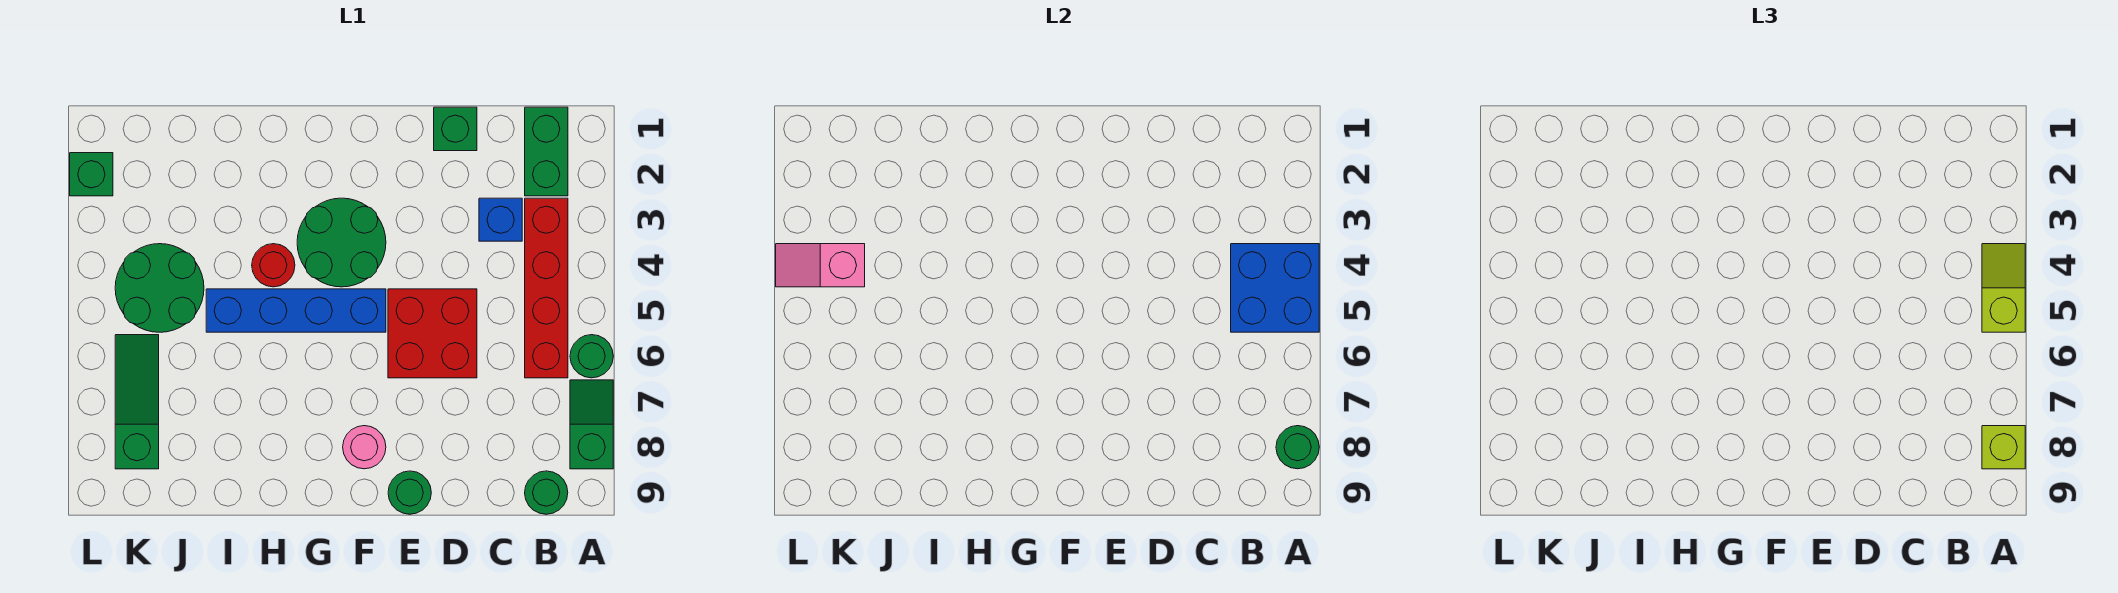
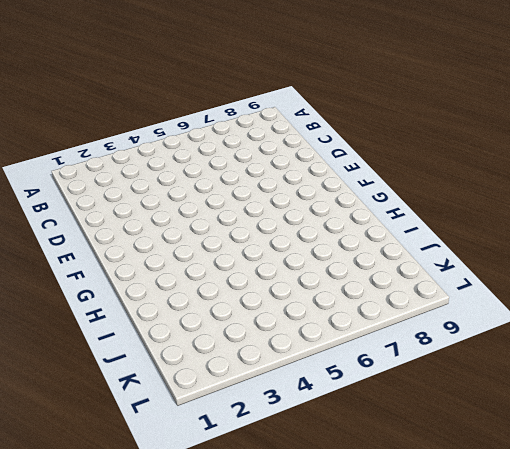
none -> green 1x1 round brick [570,335,613,378]
none -> green 1x2 slope [570,380,613,469]
none -> green 1x2 brick [525,107,568,196]

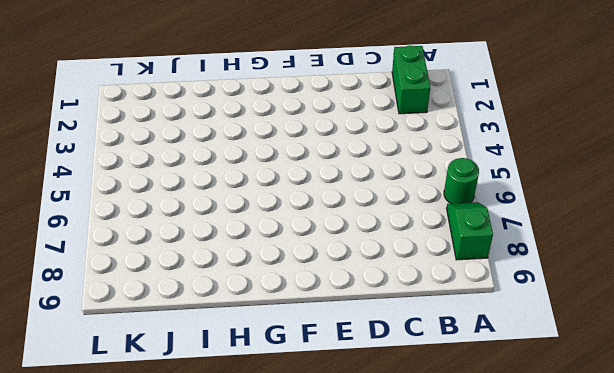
none -> red 1x4 brick [525,198,568,378]
none -> green 1x1 round brick [525,471,568,514]
none -> blue 1x1 brick [479,198,522,241]

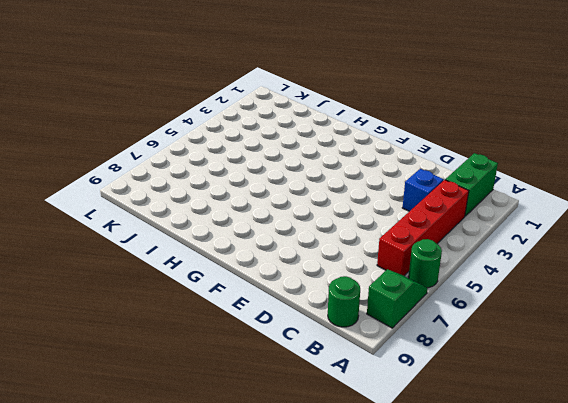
none -> green 1x1 brick [434,107,477,151]
none -> red 2x2 brick [388,289,477,378]
none -> green 1x1 round brick [388,471,431,514]

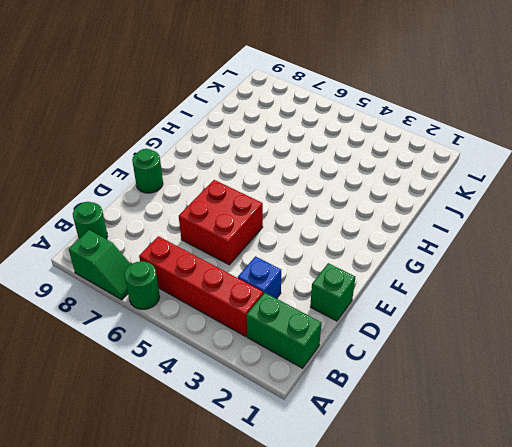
none -> green 2x2 round brick [297,198,386,287]
none -> blue 1x4 brick [206,289,386,332]
none -> pink 1x1 round brick [343,426,386,469]

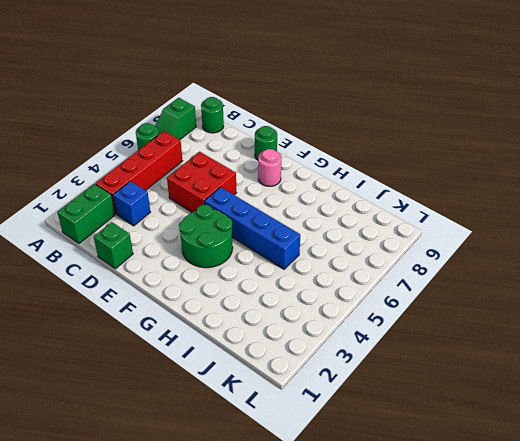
none -> red 1x1 round brick [252,244,295,287]
none -> green 2x2 round brick [115,244,204,332]
none -> green 1x3 slope [115,335,159,469]

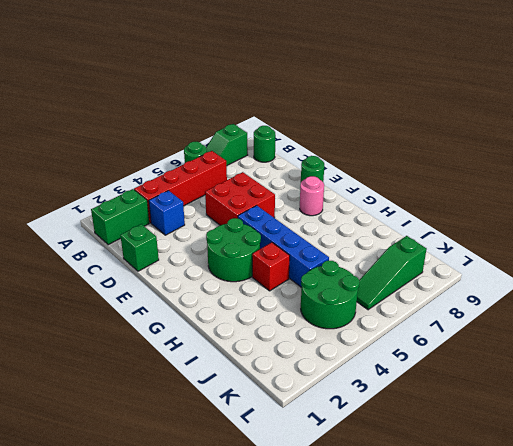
red 1x1 brick [252,242,290,291] -> red 1x1 round brick [252,244,295,287]
none -> green 1x1 brick [70,153,113,196]
none -> blue 2x2 brick [1231,244,1319,332]
none -> green 1x1 round brick [1276,426,1319,469]

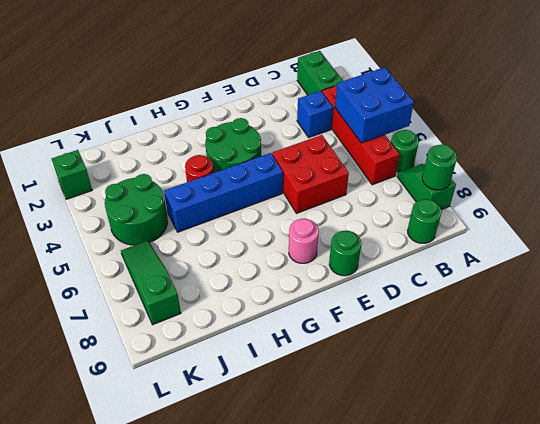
none -> green 1x1 brick [434,107,477,151]
none -> pink 1x2 slope [776,244,865,287]
none -> lime 1x2 slope [1982,244,2025,332]

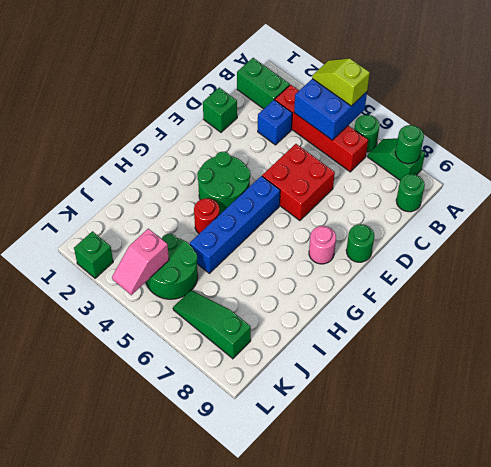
none -> lime 1x1 brick [1982,426,2025,469]

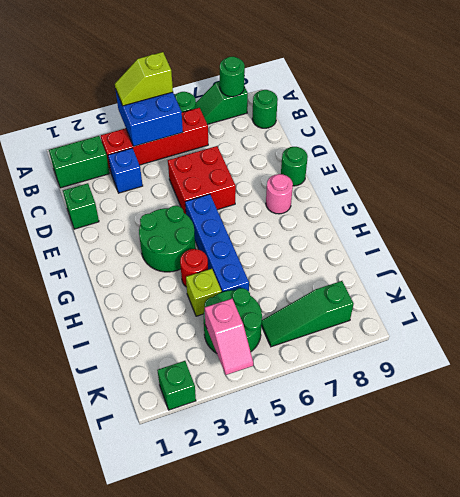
lime 1x1 brick [186,269,222,316] -> lime 1x1 brick moved to [1982,426,2025,469]

